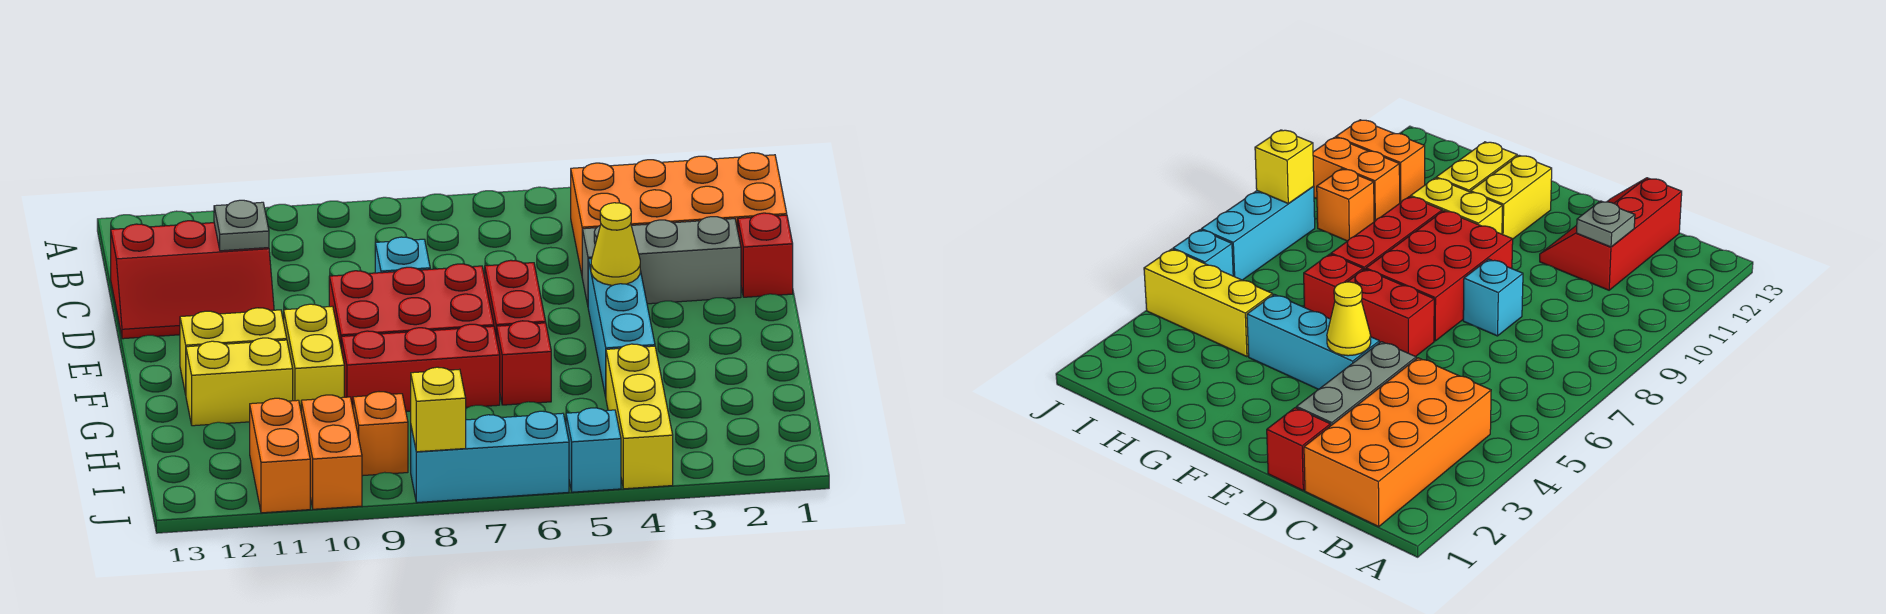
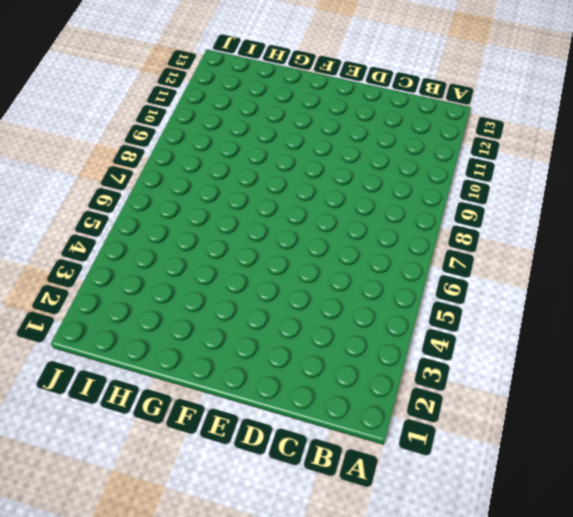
none -> orange 2x4 brick [571,153,787,274]
none -> red 2x3 slope [111,221,274,339]
none -> red 1x1 brick [738,213,793,297]

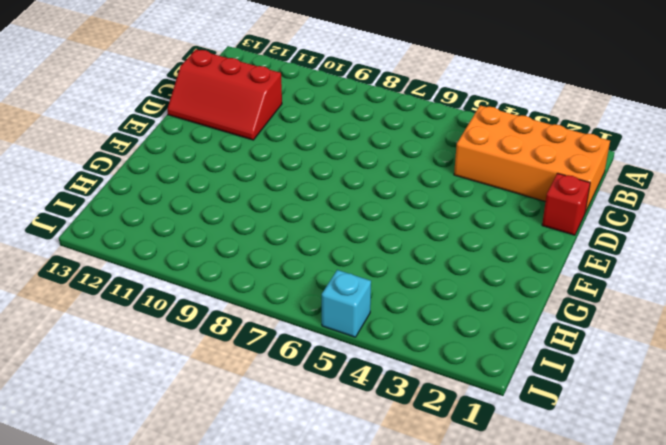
none -> grey 1x3 brick [582,217,741,305]
none -> cyan 1x1 brick [375,237,430,273]
none -> cyan 1x3 brick [588,259,655,397]

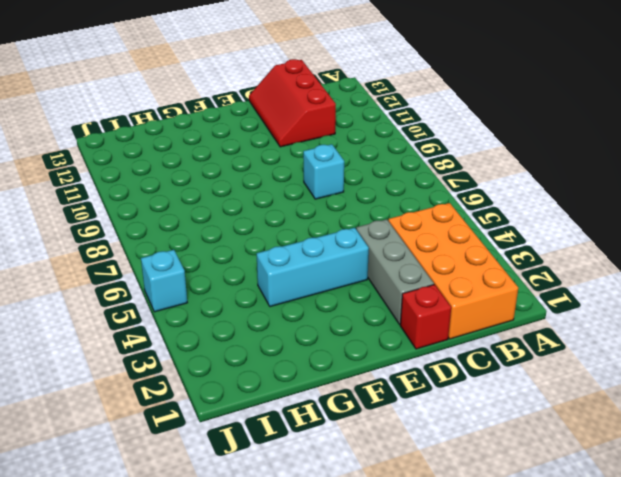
none -> red 1x2 brick [485,260,546,338]
none -> red 2x3 brick [329,264,494,345]
none -> yellow 1x2 brick [284,304,344,409]

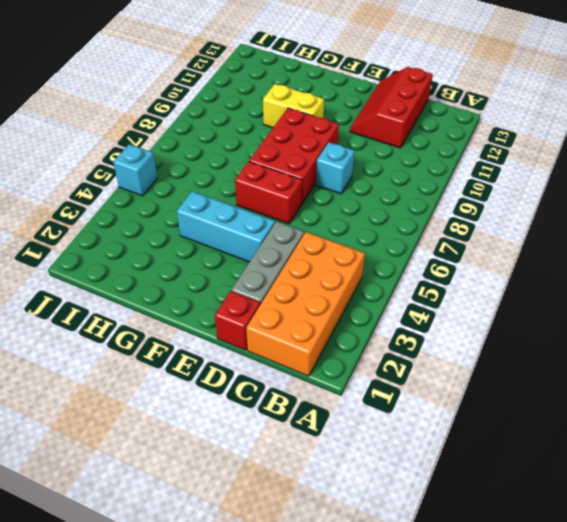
none -> yellow 1x2 brick [180,308,287,394]
none -> red 1x1 brick [497,321,551,405]
none -> red 1x3 brick [341,324,500,411]

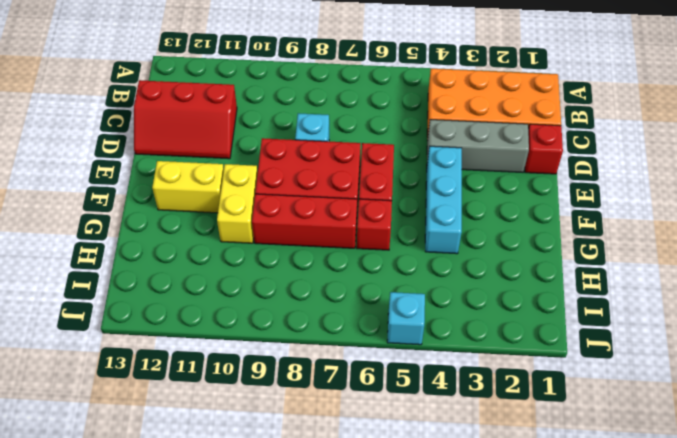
none -> yellow 1x2 brick [186,338,293,426]
none -> yellow 1x3 brick [606,344,673,489]
none -> orange 1x1 brick [353,392,408,476]

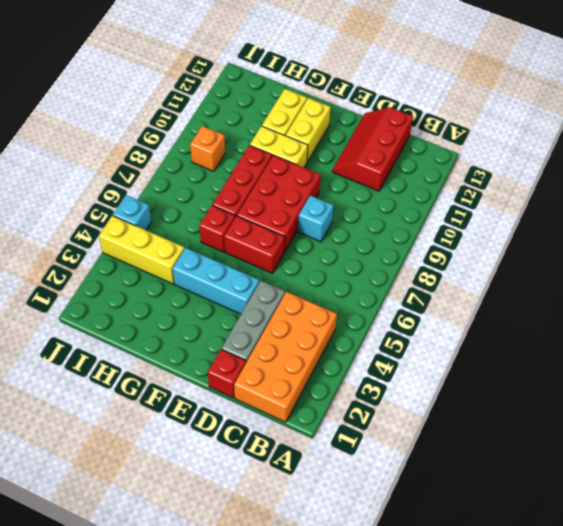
none -> orange 1x2 brick [301,395,362,509]
none -> orange 1x2 brick [250,398,310,513]
none -> cyan 1x3 brick [411,411,569,502]

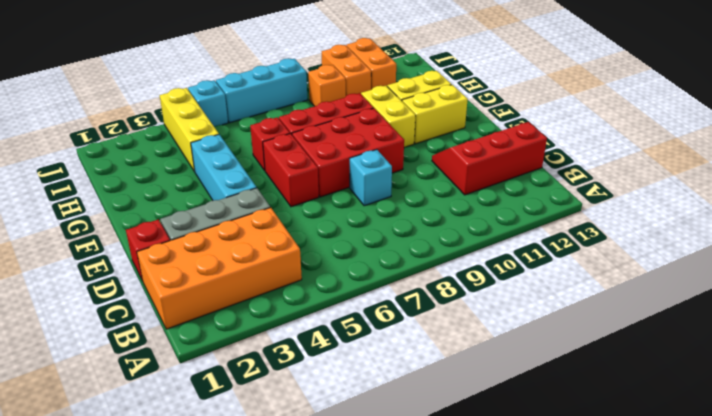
none -> grey 1x1 plate [214,200,269,251]
none -> yellow 1x1 cone [591,203,640,285]
none -> yellow 1x1 brick [411,367,466,452]

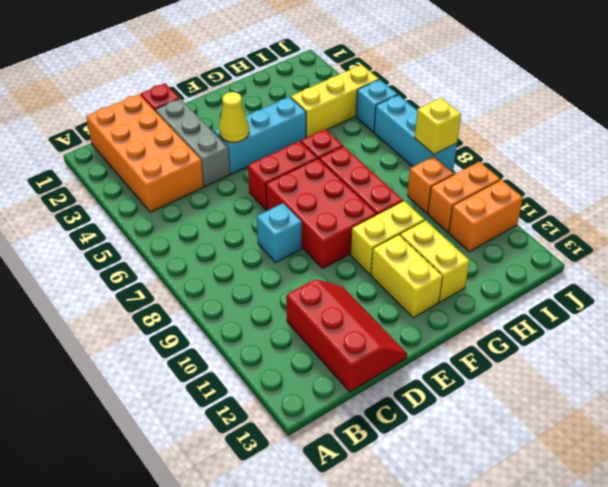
none -> grey 1x1 plate [214,200,269,251]

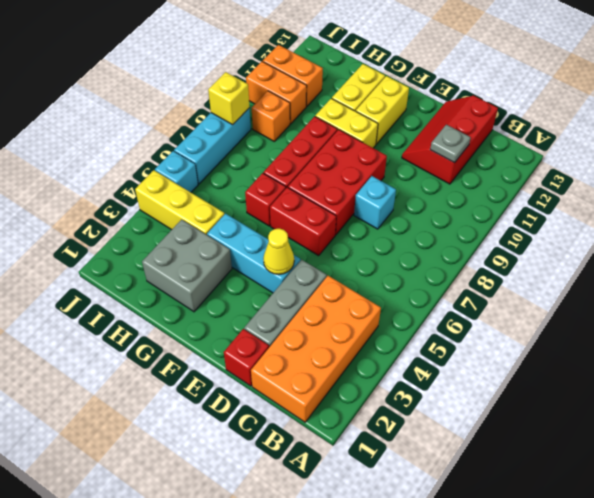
grey 2x2 brick [142,220,232,312] -> none

